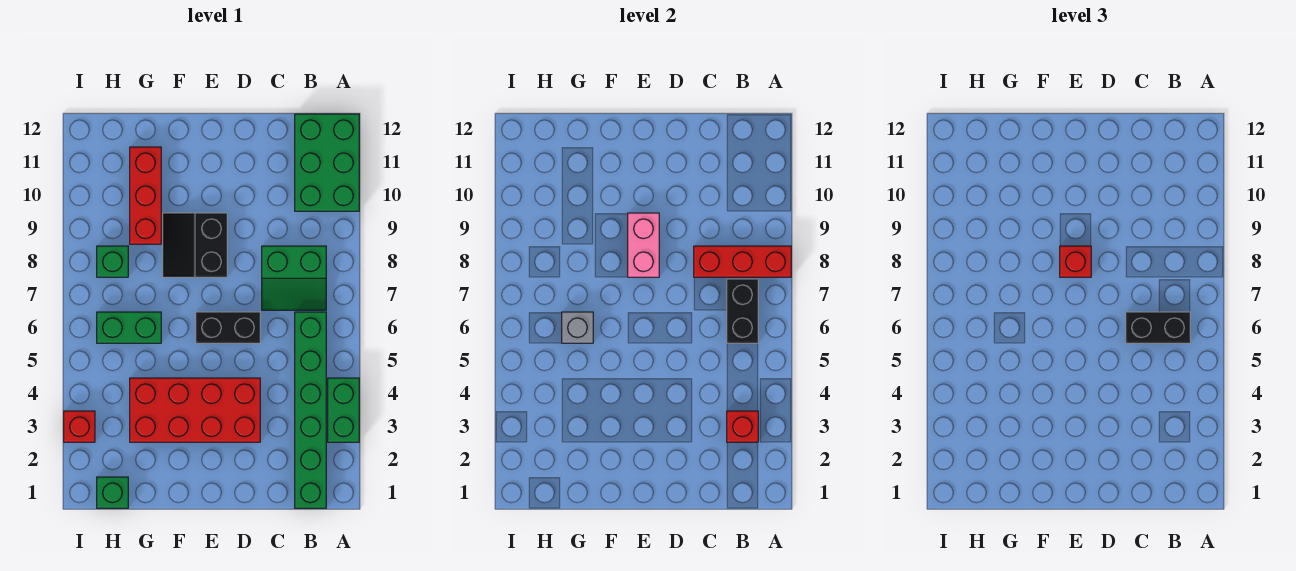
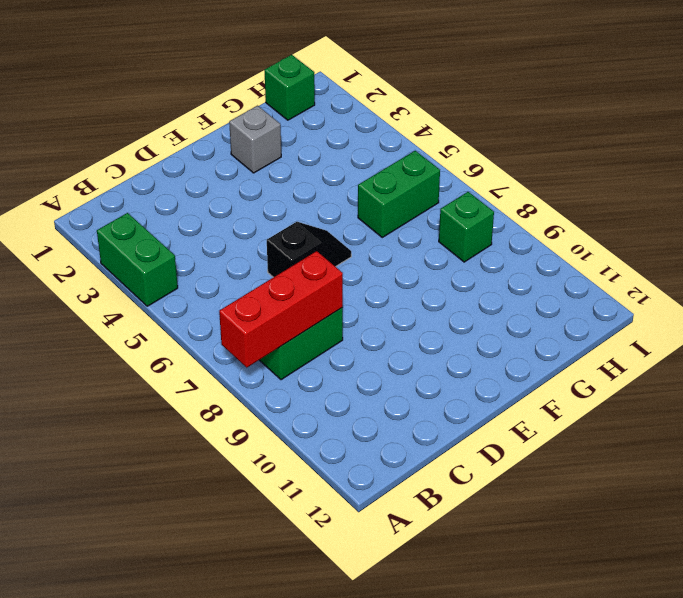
black 1x2 slope [267,222,351,277] -> black 1x2 brick [196,312,260,343]
grey 1x1 brick [229,106,281,173] -> grey 1x1 brick moved to [562,312,593,343]
none -> green 2x3 brick [295,114,359,211]
none -> green 1x6 brick [295,312,326,508]
none -> red 2x4 brick [130,378,260,442]

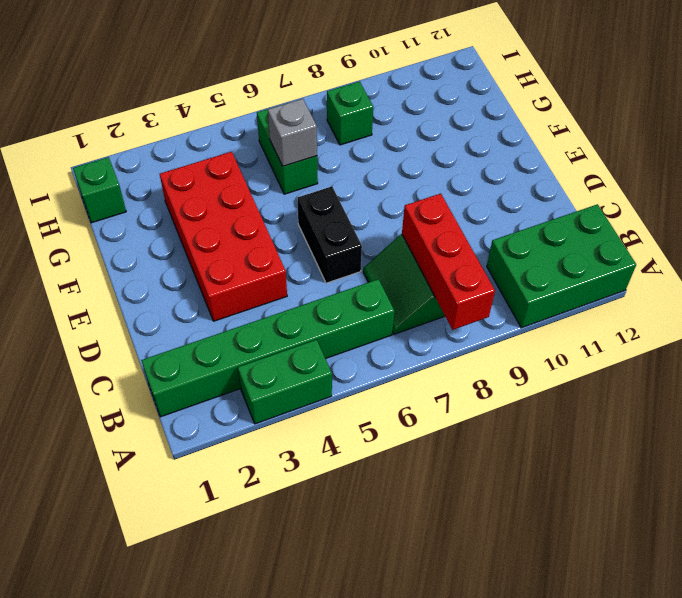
none -> black 2x2 slope [163,213,227,277]
none -> red 1x3 brick [130,147,161,244]
none -> red 1x1 brick [64,411,95,442]

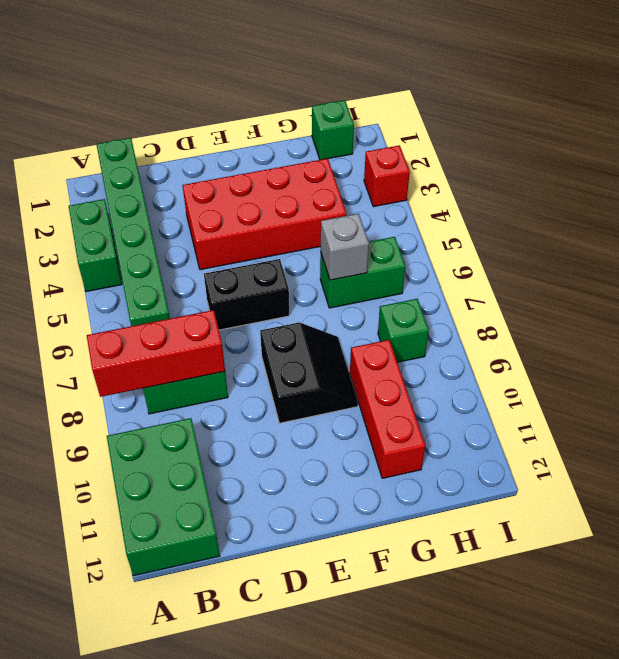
none -> red 1x1 brick [727,411,758,442]
none -> black 1x2 brick [727,279,758,343]
none -> pink 1x2 brick [628,213,659,277]

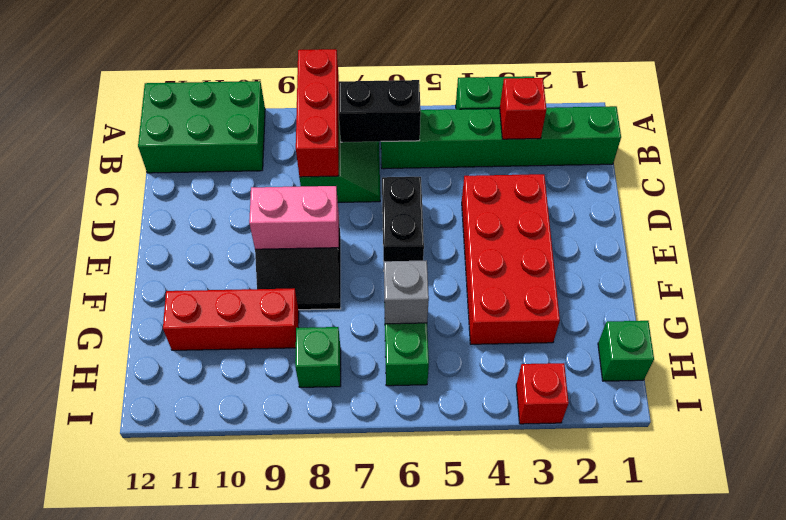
none -> black 1x2 brick [1126,312,1190,343]
none -> red 1x1 brick [1060,246,1091,277]

